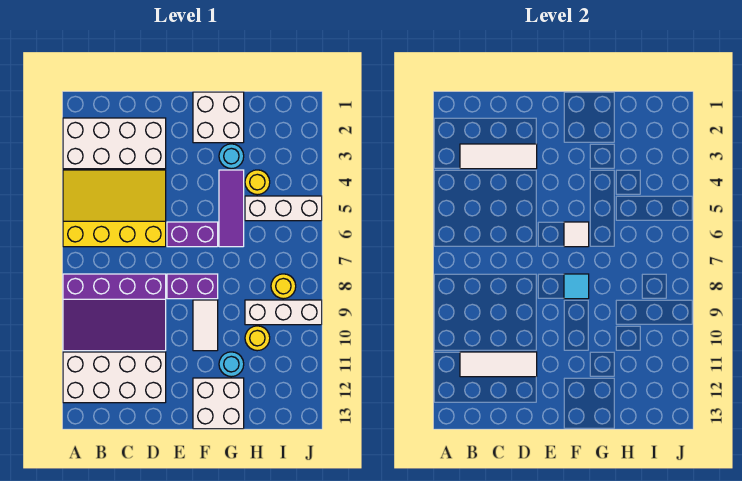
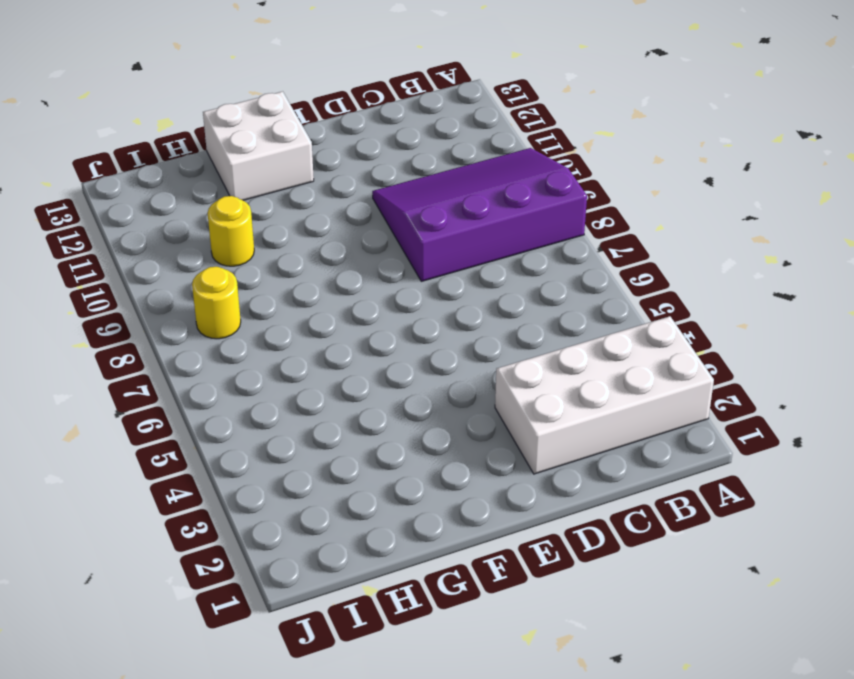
none -> yellow 3x4 slope [63,170,166,247]
none -> white 2x4 brick [63,352,166,403]
none -> purple 1x2 brick [167,222,218,247]

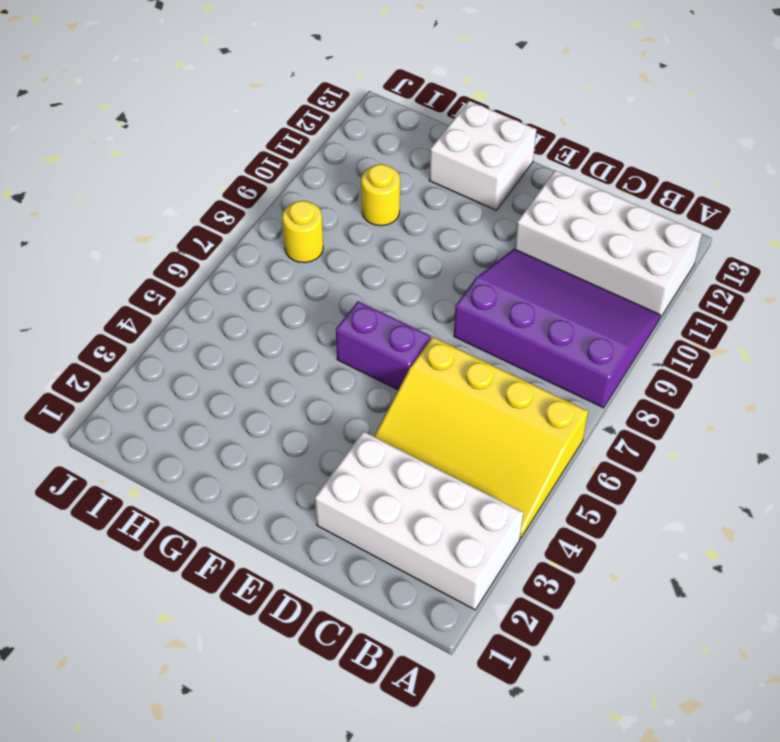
none -> purple 1x2 brick [167,274,218,299]
none -> white 2x2 brick [193,92,244,143]
none -> white 1x2 tile [193,300,218,351]

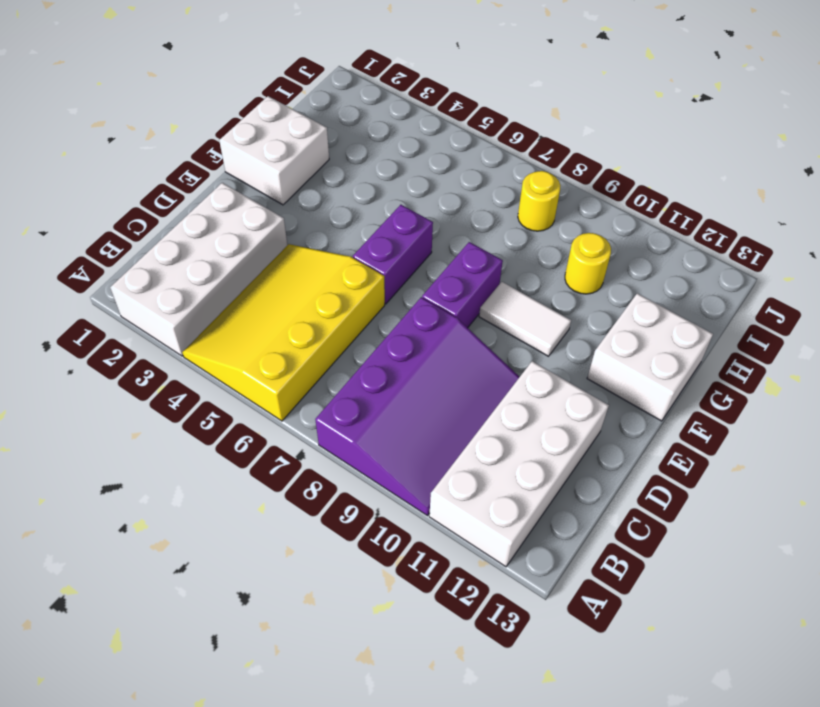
none -> cyan 1x1 round brick [219,144,244,169]
none -> purple 1x3 tile [219,170,244,247]
none -> cyan 1x1 round brick [219,352,244,377]

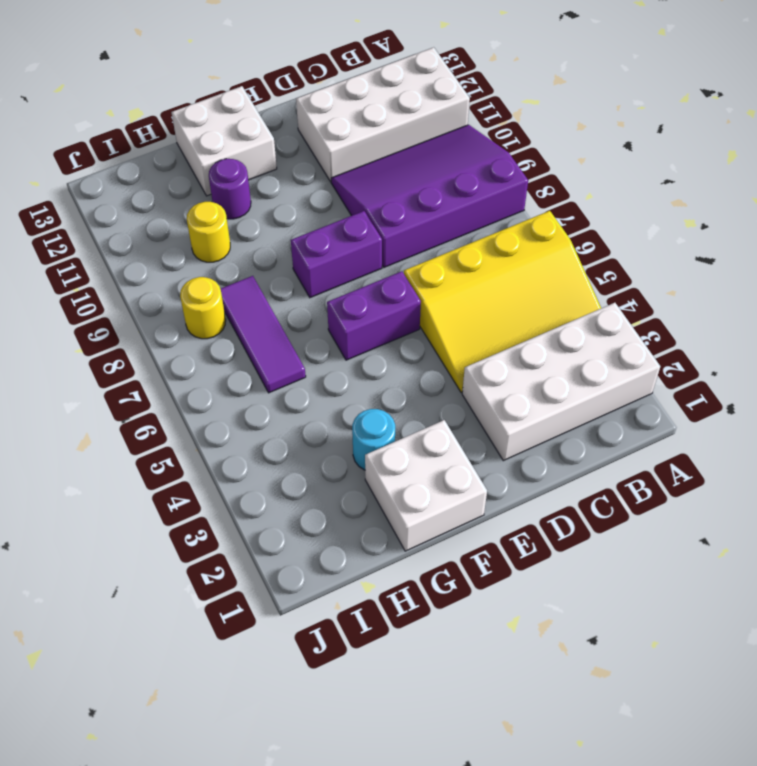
purple 1x1 round brick [209,159,251,219] -> cyan 1x1 round brick [219,352,244,377]
purple 1x3 tile [221,276,306,393] -> purple 1x3 tile moved to [219,170,244,247]
none -> white 1x2 tile [193,300,218,351]
none -> yellow 1x1 round brick [245,170,270,195]
none -> white 1x3 brick [245,196,322,221]

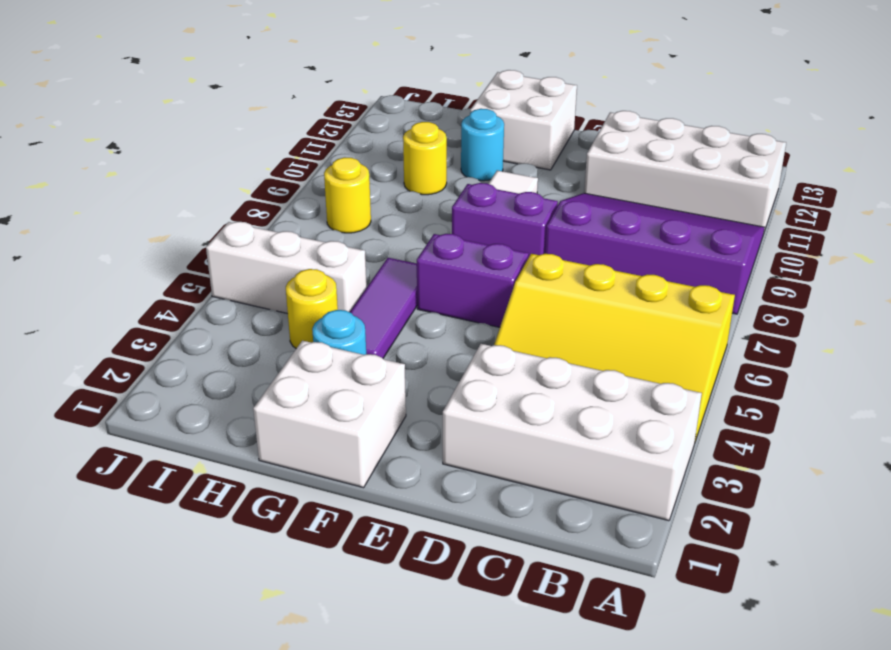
none -> white 1x3 brick [245,300,322,325]
none -> white 1x3 tile [460,144,537,169]
none -> white 1x3 tile [460,352,537,377]

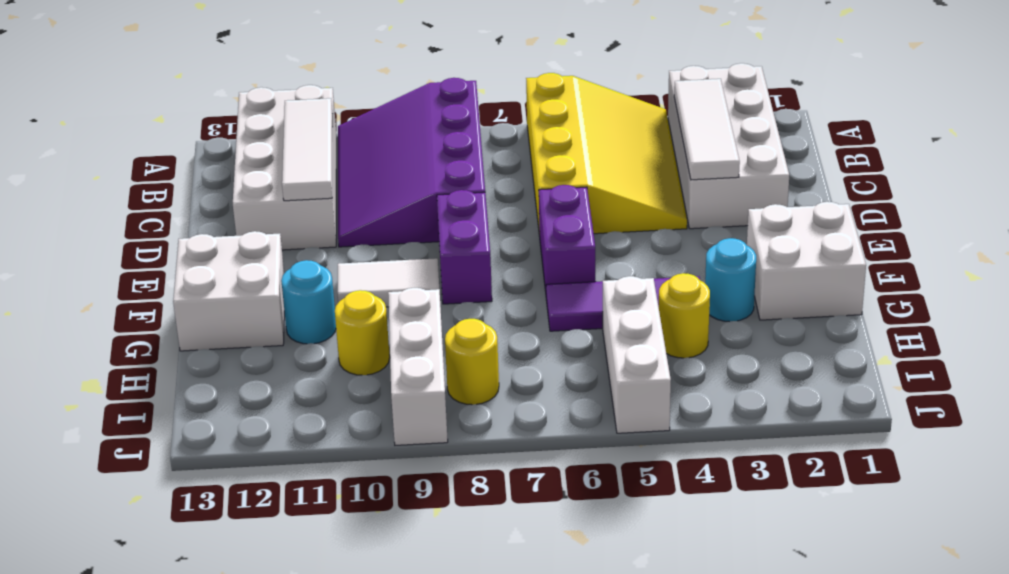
none -> white 1x1 tile [564,222,589,247]
none -> cyan 1x1 tile [564,274,589,299]

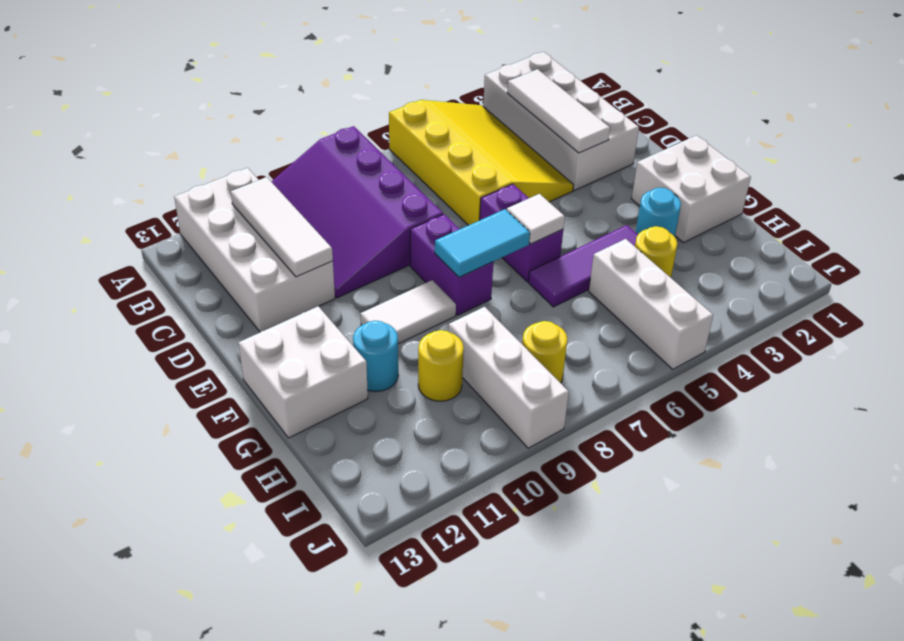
cyan 1x2 tile [435,209,530,277] -> cyan 1x1 tile [564,274,589,299]

